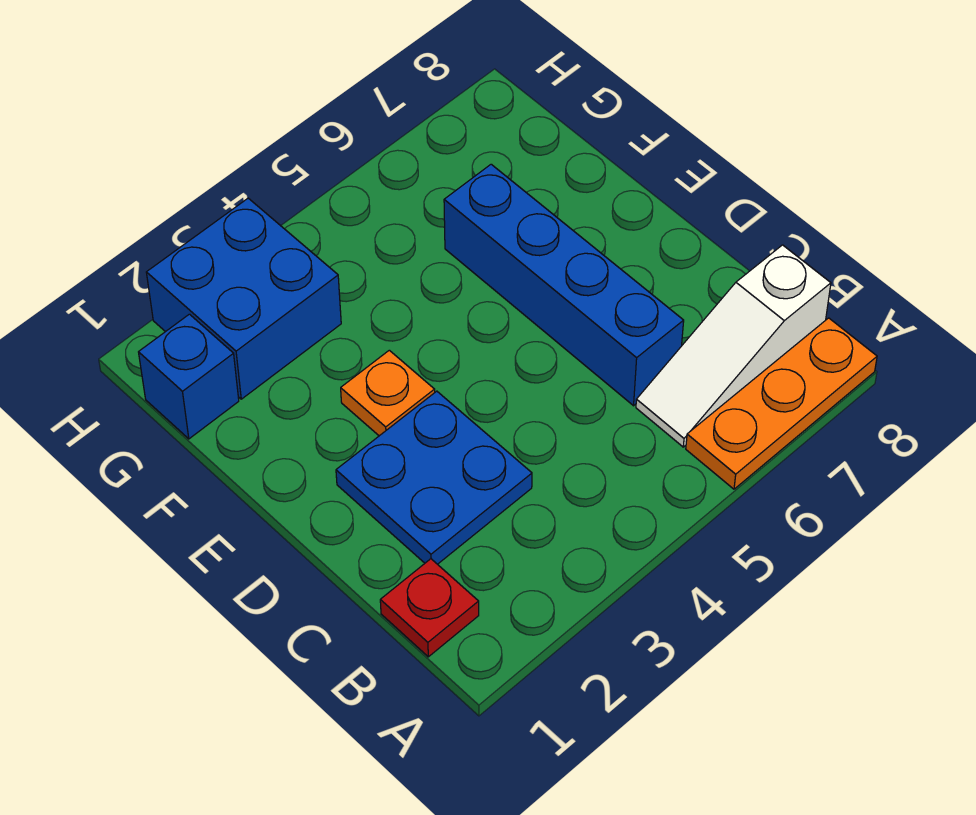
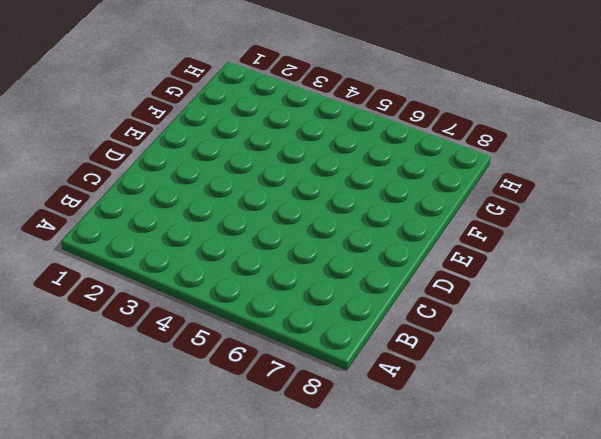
none -> orange 1x3 plate [686,318,877,489]
none -> red 1x1 plate [380,559,479,657]

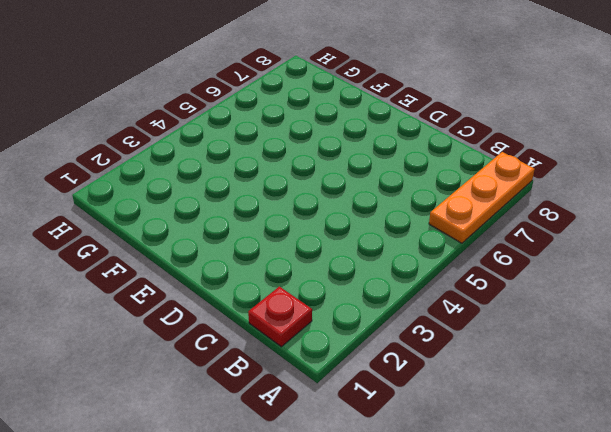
none -> white 1x3 slope [636,245,831,447]
none -> blue 2x2 plate [336,391,532,564]

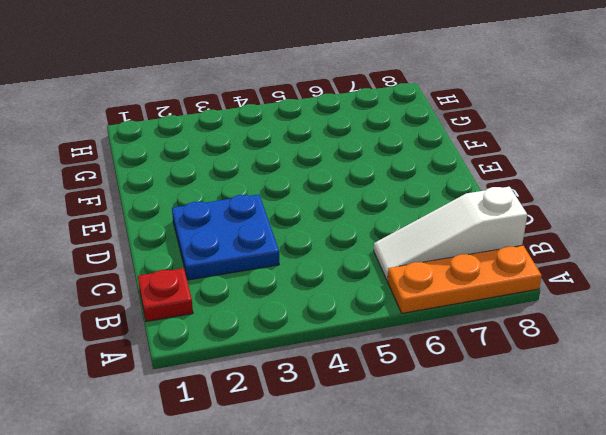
none -> blue 1x4 brick [444,164,684,406]
none -> orange 1x1 plate [341,350,435,436]

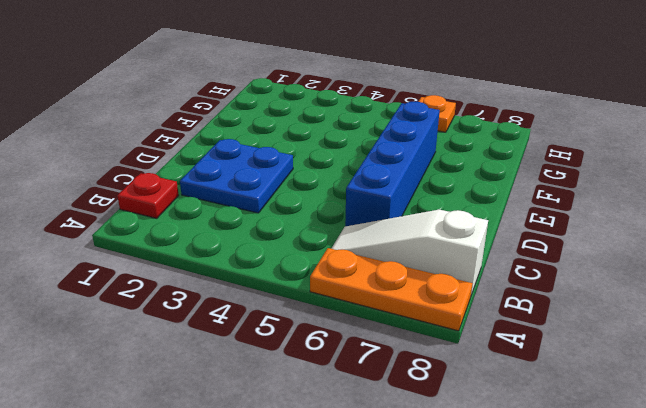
orange 1x1 plate [418,95,456,132] -> orange 1x1 plate moved to [341,350,435,436]
none -> blue 1x1 brick [139,314,239,439]
none -> blue 2x2 brick [146,198,341,399]

